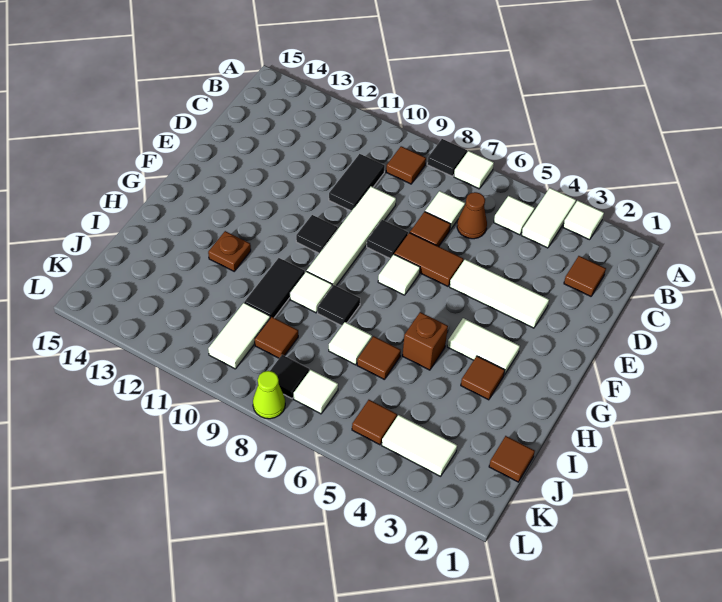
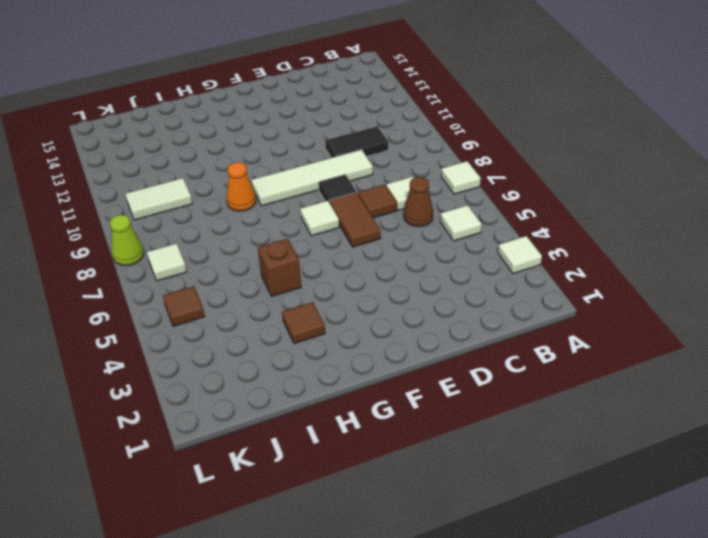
orange 1x1 cone [226,162,256,211] -> white 1x1 tile [290,271,332,313]
none -> white 1x2 tile [521,188,576,248]
none -> black 1x1 tile [427,139,467,176]
none -> brown 1x1 tile [386,146,426,184]
none -> brown 1x1 tile [564,256,606,296]

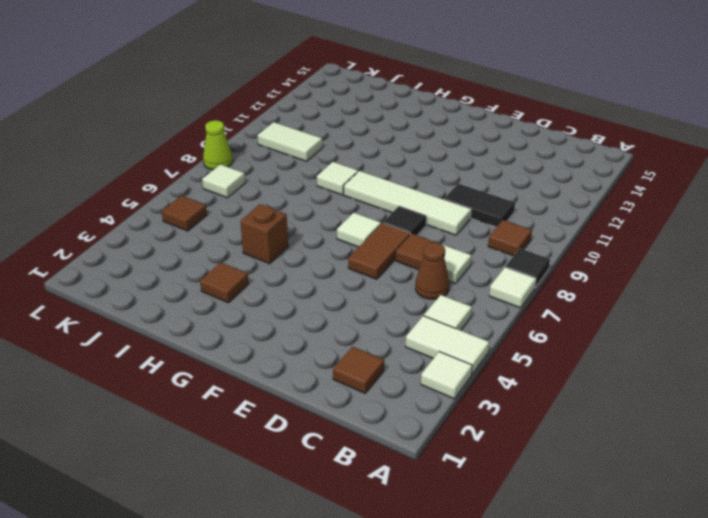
none -> white 1x3 tile [450,259,549,328]
none -> black 1x1 tile [296,215,338,253]
none -> white 1x2 tile [447,318,520,375]
none -> black 1x1 tile [318,285,360,326]

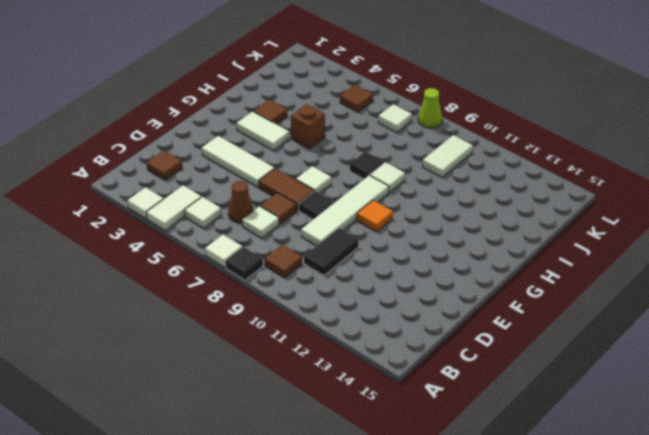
orange 1x1 tile [357,200,393,232] -> black 1x1 tile [296,215,338,253]
none -> black 1x2 tile [245,258,305,318]
none -> brown 1x1 plate [208,231,251,271]
none -> brown 1x1 tile [357,336,401,380]
none -> white 1x1 tile [329,322,372,365]

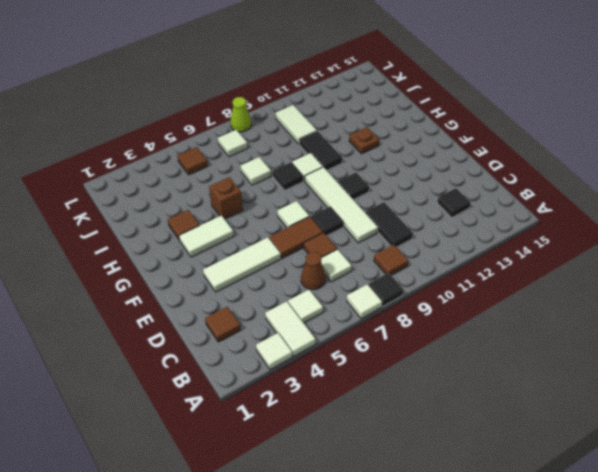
black 1x1 tile [437,188,471,218] -> black 1x1 tile moved to [270,355,309,398]
none -> brown 1x1 tile [357,336,401,380]
none -> brown 1x1 tile [489,436,535,482]
none -> brown 1x1 tile [255,317,298,358]
none -> white 1x2 tile [382,415,457,476]

